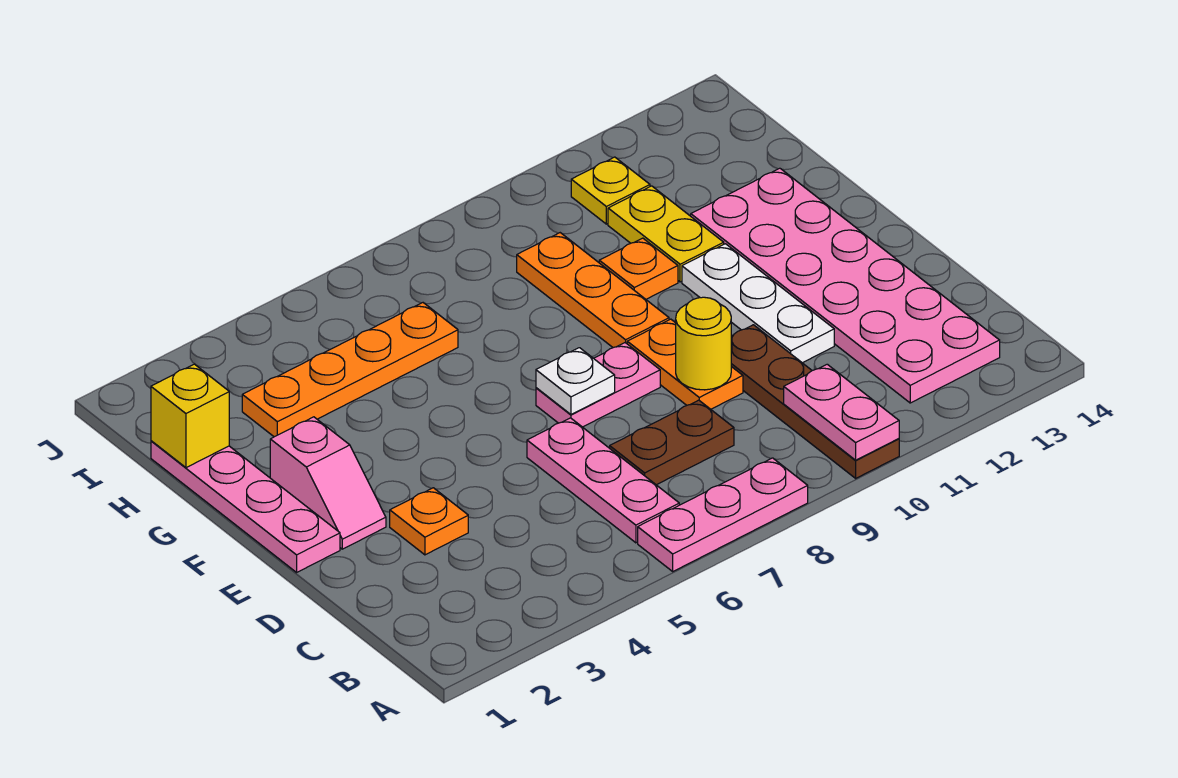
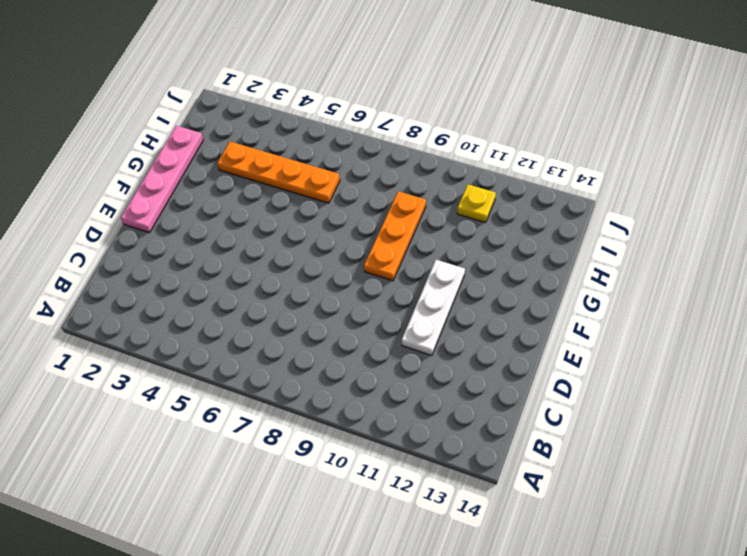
none -> pink 1x3 plate [638,458,808,571]
none -> brown 1x4 plate [731,325,899,478]
none -> pink 1x3 plate [527,418,679,543]

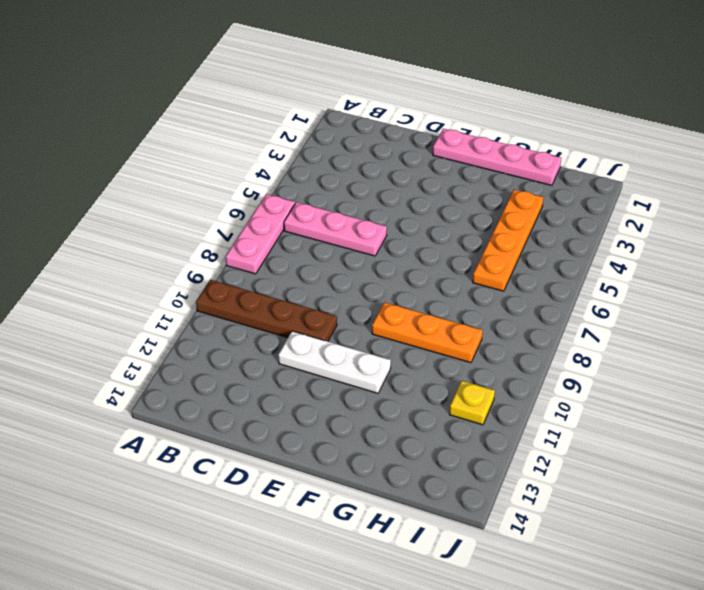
none -> pink 2x6 plate [691,168,1000,403]
none -> brown 1x2 plate [610,400,734,485]
none -> orange 1x1 plate [390,488,468,555]

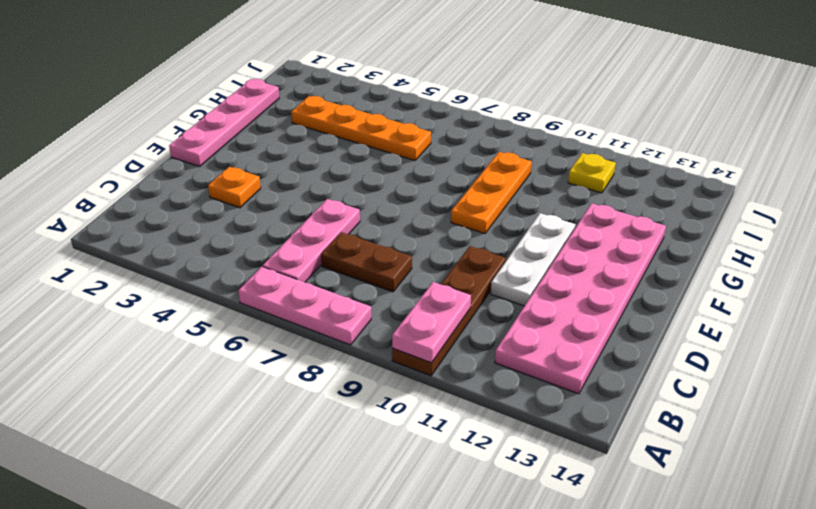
none -> orange 1x2 plate [627,319,743,409]
none -> pink 1x2 slope [270,417,386,549]
none -> pink 1x2 plate [536,343,660,427]

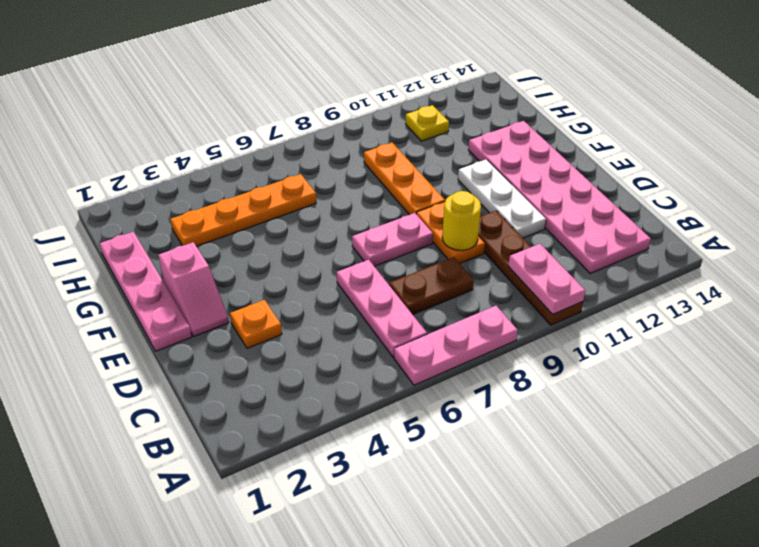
none -> orange 1x1 plate [599,238,678,299]
none -> yellow 1x2 plate [608,186,724,282]
none -> white 1x1 plate [536,348,615,414]

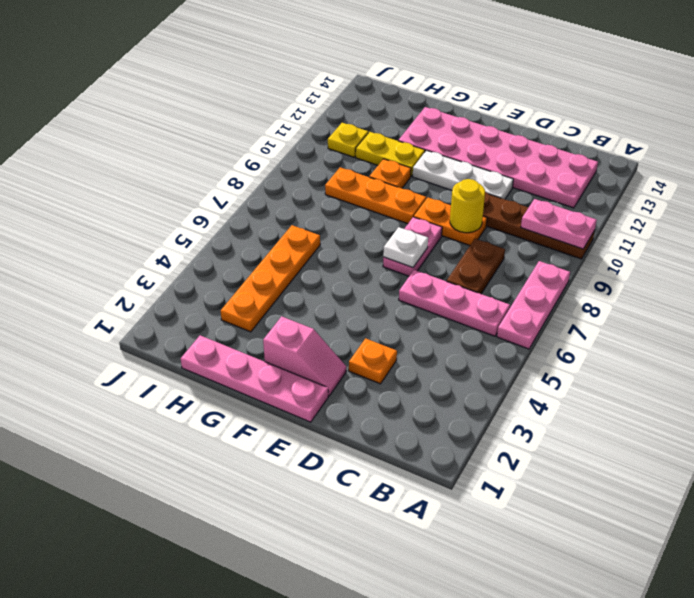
none -> yellow 1x1 brick [151,364,229,468]

